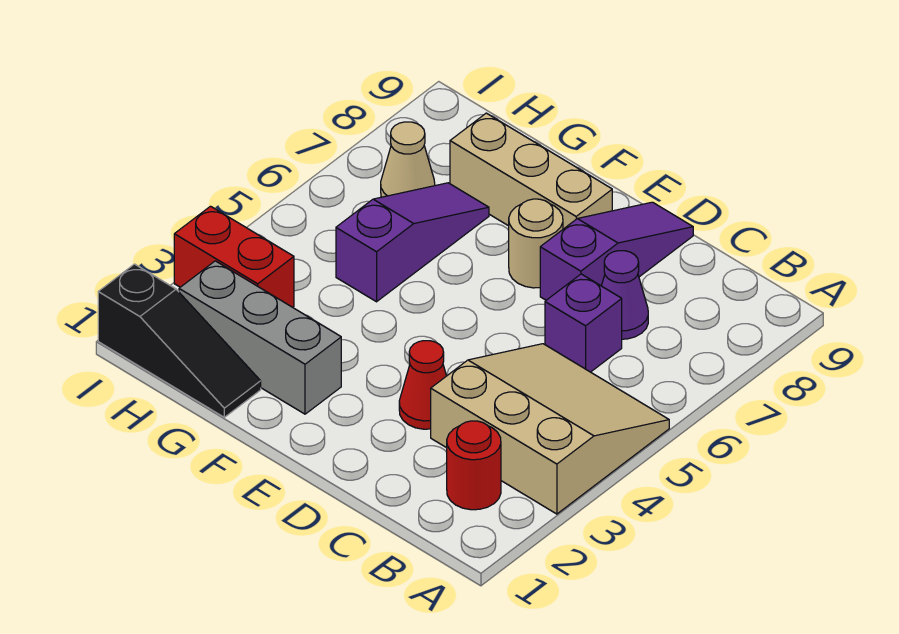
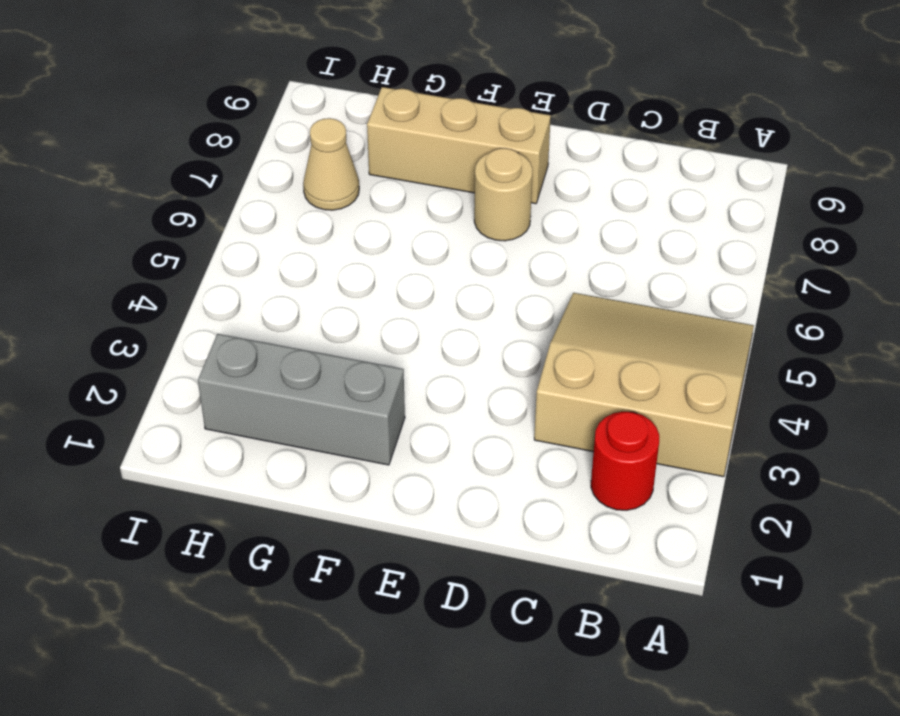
none -> purple 1x1 brick [545,274,622,372]
none -> purple 1x1 cone [602,251,648,339]
none -> red 1x1 cone [399,341,446,429]

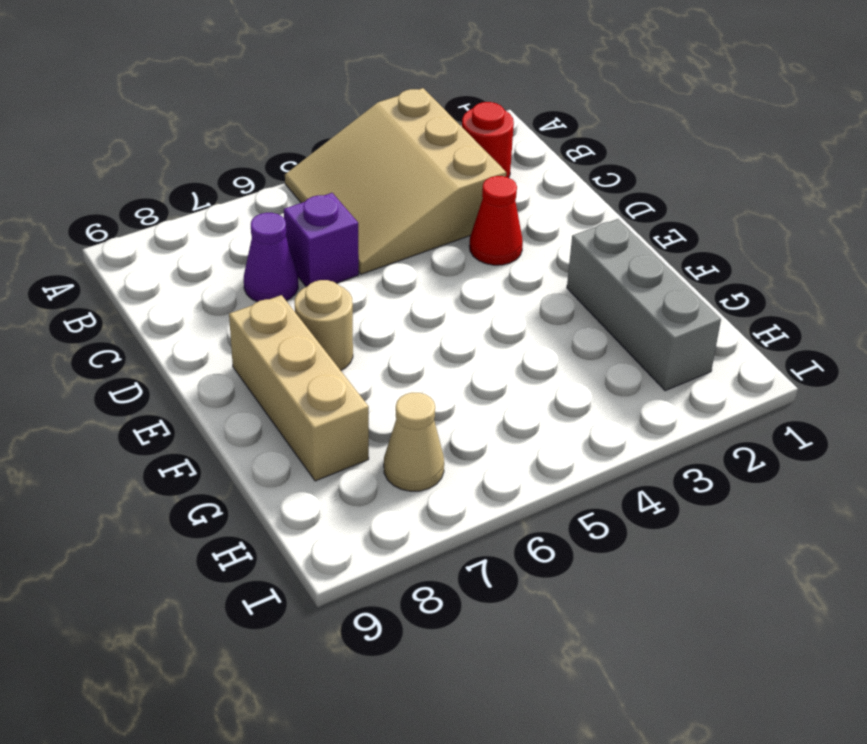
none -> purple 1x3 slope [540,202,693,300]
none -> black 1x3 slope [98,264,261,417]
none -> purple 1x3 slope [336,183,489,302]

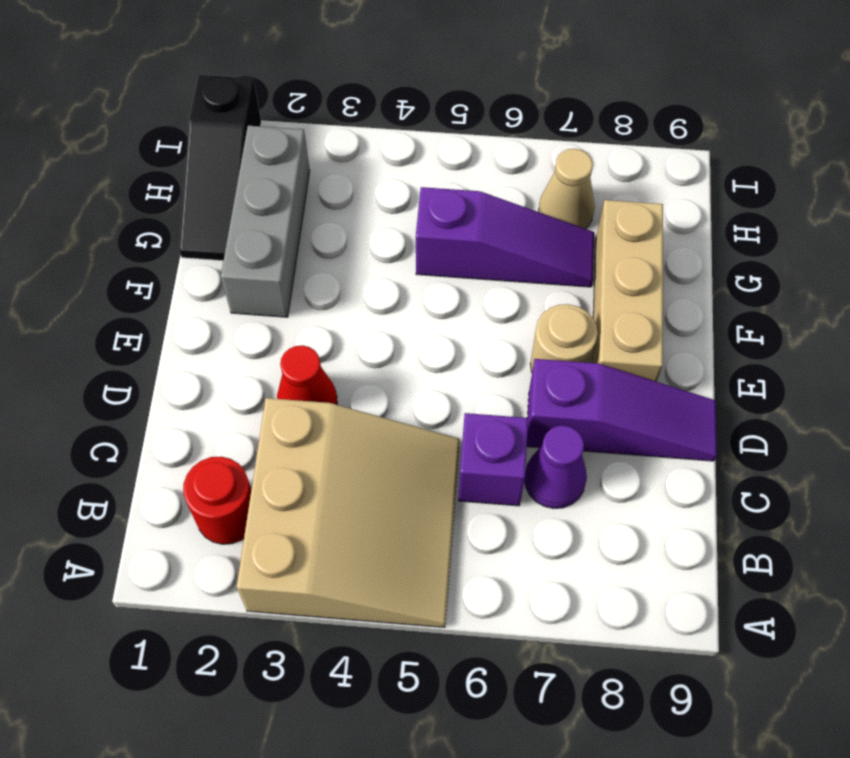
none -> red 1x2 brick [174,206,294,307]

